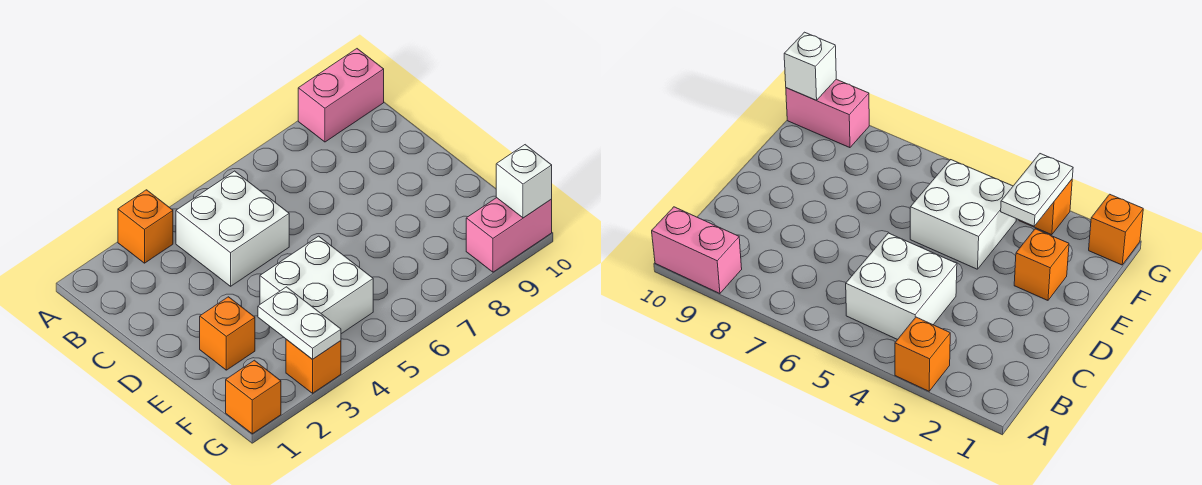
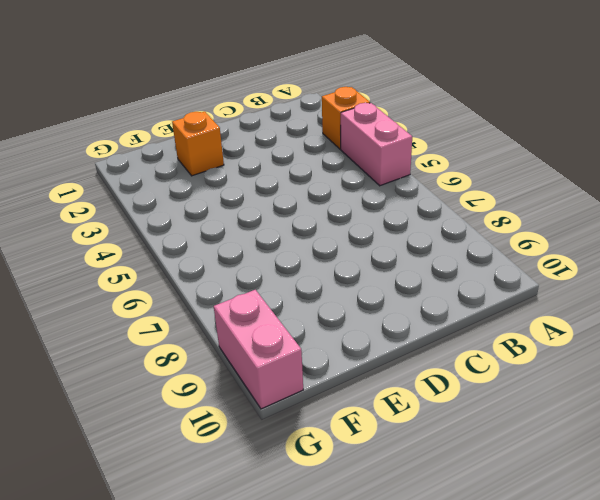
pink 1x2 brick [341,103,412,186] -> pink 1x2 brick moved to [298,49,384,142]
none -> white 2x2 brick [176,171,289,286]
none -> white 2x2 brick [260,236,373,334]

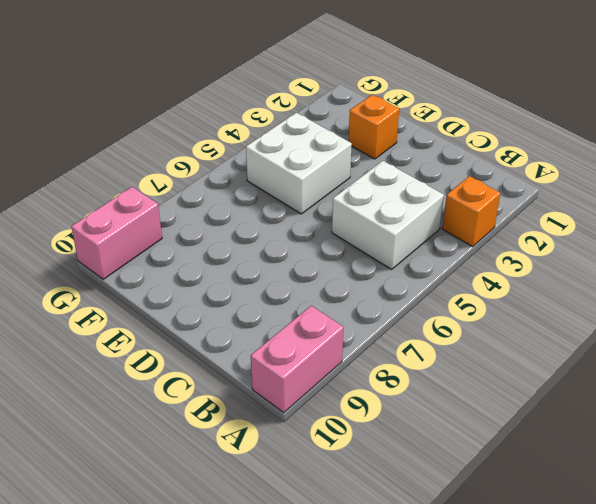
none -> orange 1x1 brick [226,360,281,434]
none -> orange 1x1 brick [286,339,341,393]

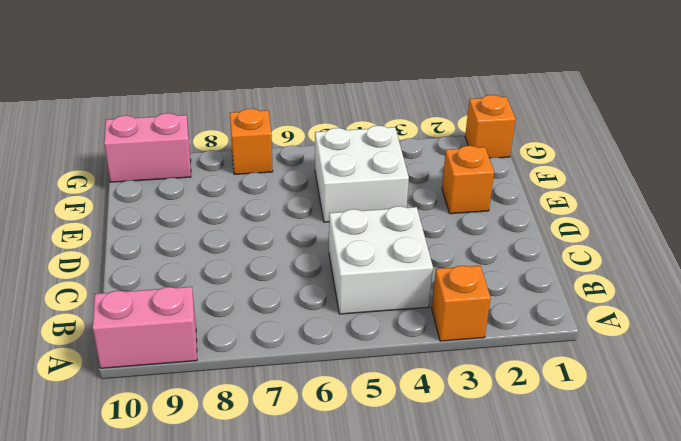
orange 1x1 brick [230,109,273,174] -> orange 1x1 brick moved to [286,339,341,393]
none -> white 1x2 plate [258,287,341,359]
none -> white 1x1 brick [496,145,552,218]

